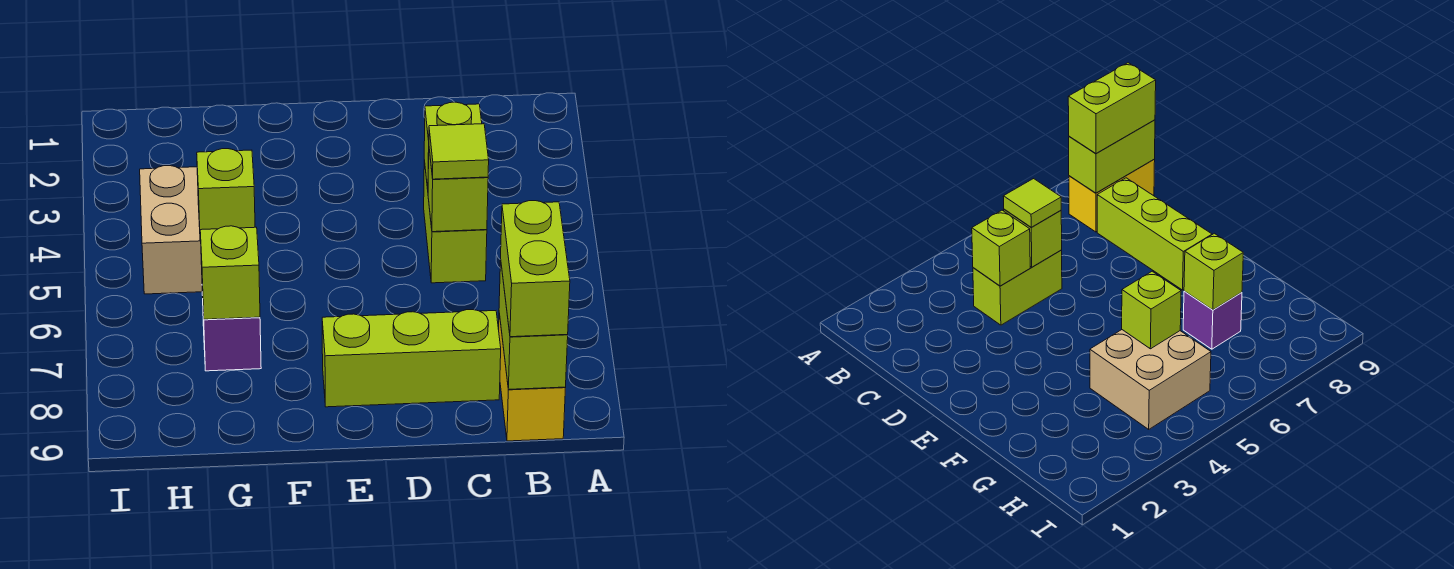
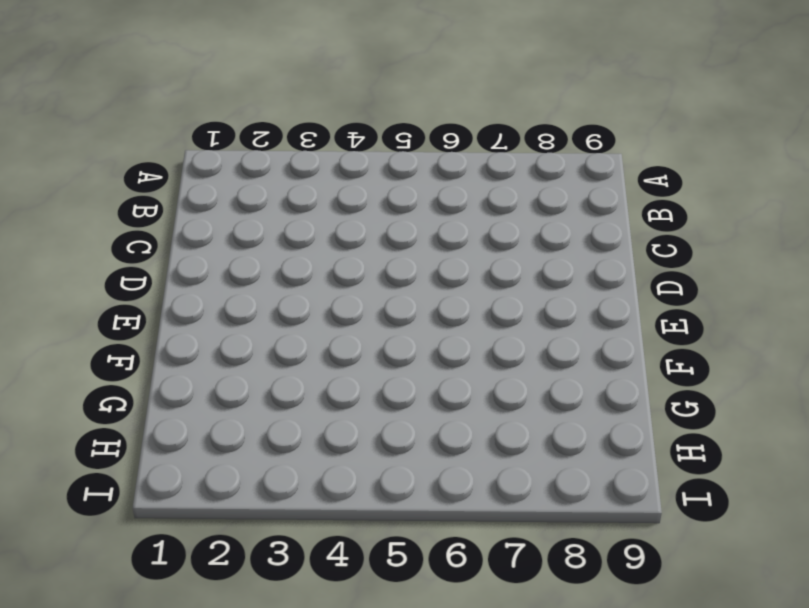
none -> yellow 1x2 brick [499,313,565,441]
none -> lime 1x2 brick [424,161,487,283]
none -> lime 1x3 brick [322,310,501,407]

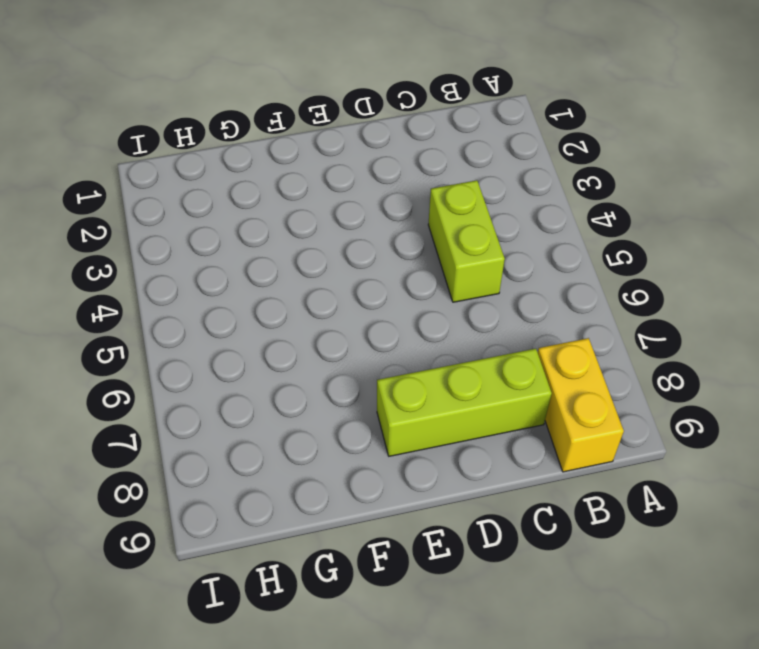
none -> tan 2x2 brick [140,166,202,294]
none -> purple 1x1 brick [202,292,261,371]
none -> lime 1x2 brick [499,260,568,389]

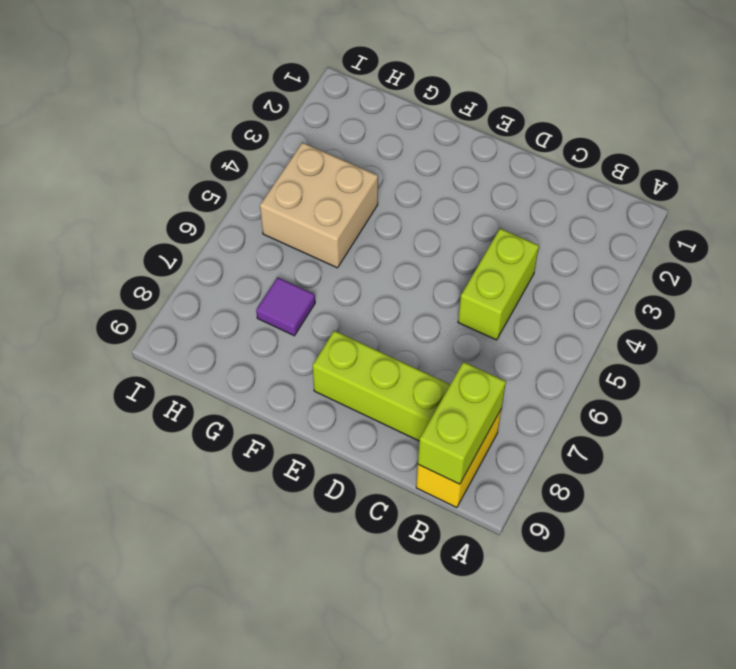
purple 1x1 tile [256,277,315,336] -> purple 1x1 brick [202,292,261,371]
none -> lime 1x1 brick [424,102,482,189]
none -> lime 1x1 brick [428,150,488,232]
none -> lime 1x1 brick [197,149,255,241]

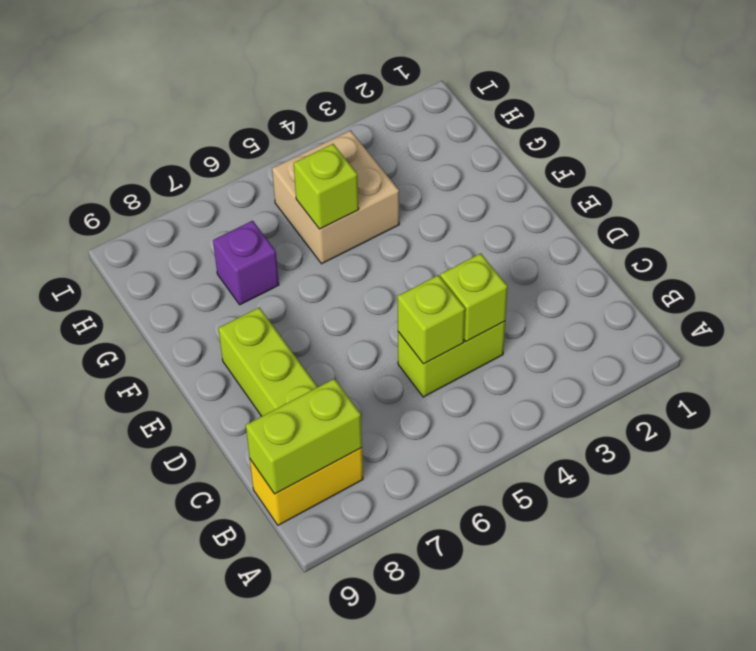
none -> lime 1x1 brick [200,226,260,319]
none -> lime 1x2 brick [501,201,570,337]
none -> lime 1x1 tile [429,124,489,179]

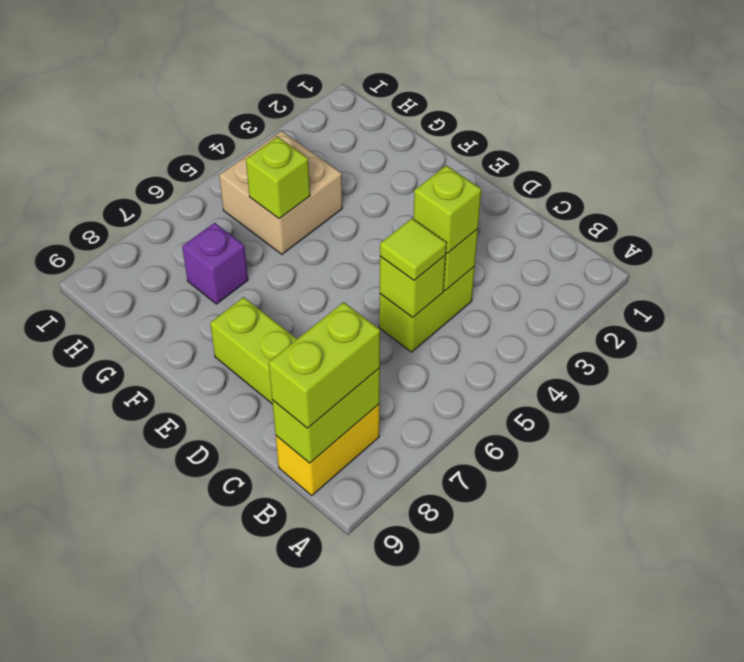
lime 1x1 brick [414,165,481,253] -> lime 1x1 brick moved to [200,226,260,319]

